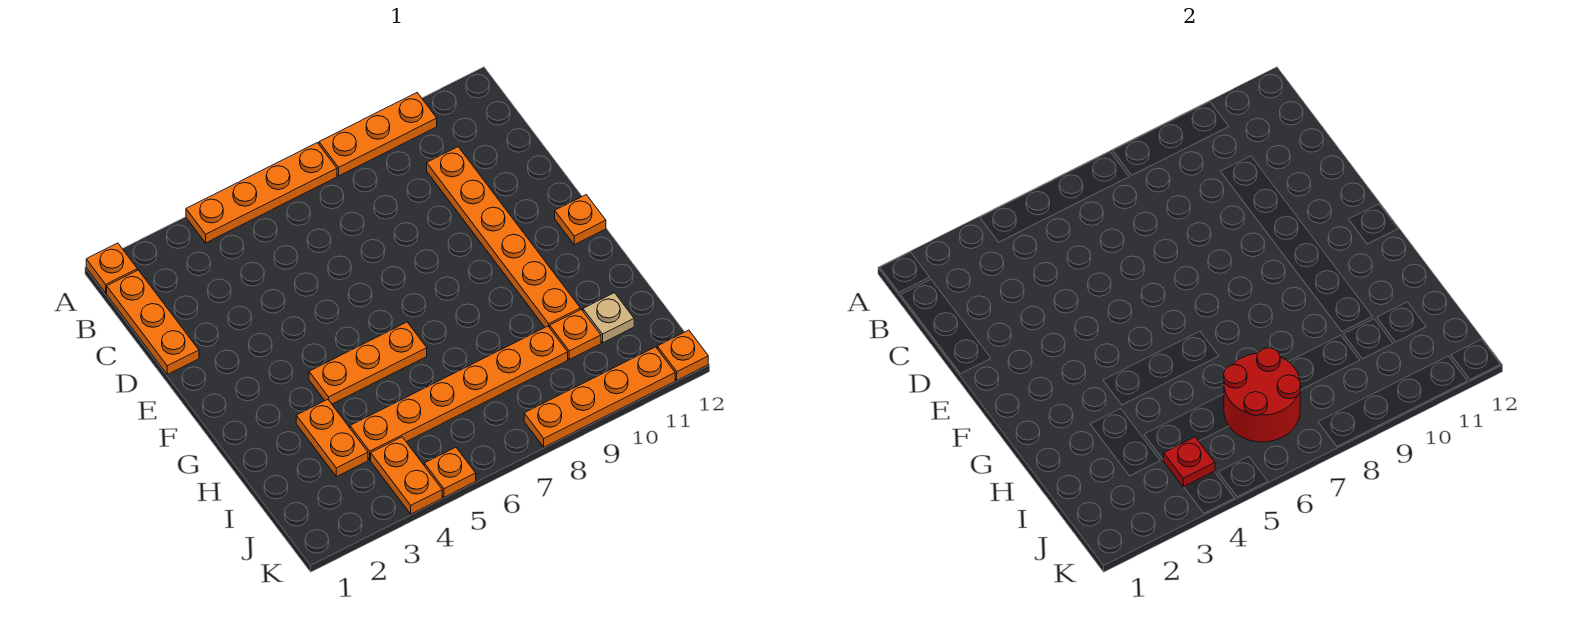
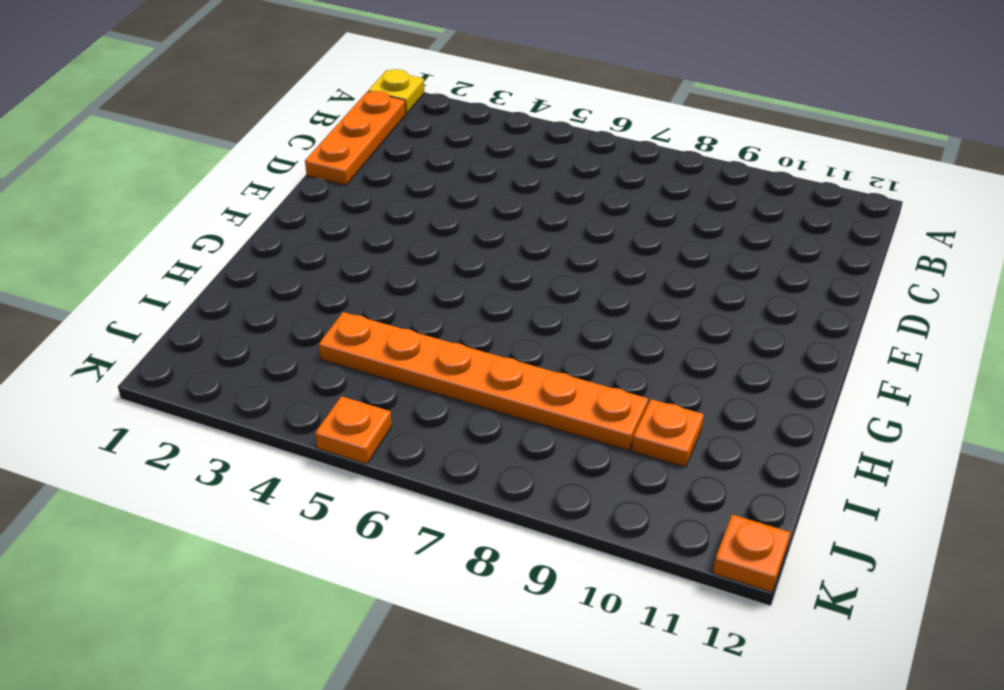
yellow 1x1 plate [368,69,425,114] -> orange 1x1 plate [86,243,137,293]
none -> orange 1x4 plate [186,143,337,243]
none -> orange 1x3 plate [319,93,437,176]
none -> orange 1x6 plate [427,147,580,328]

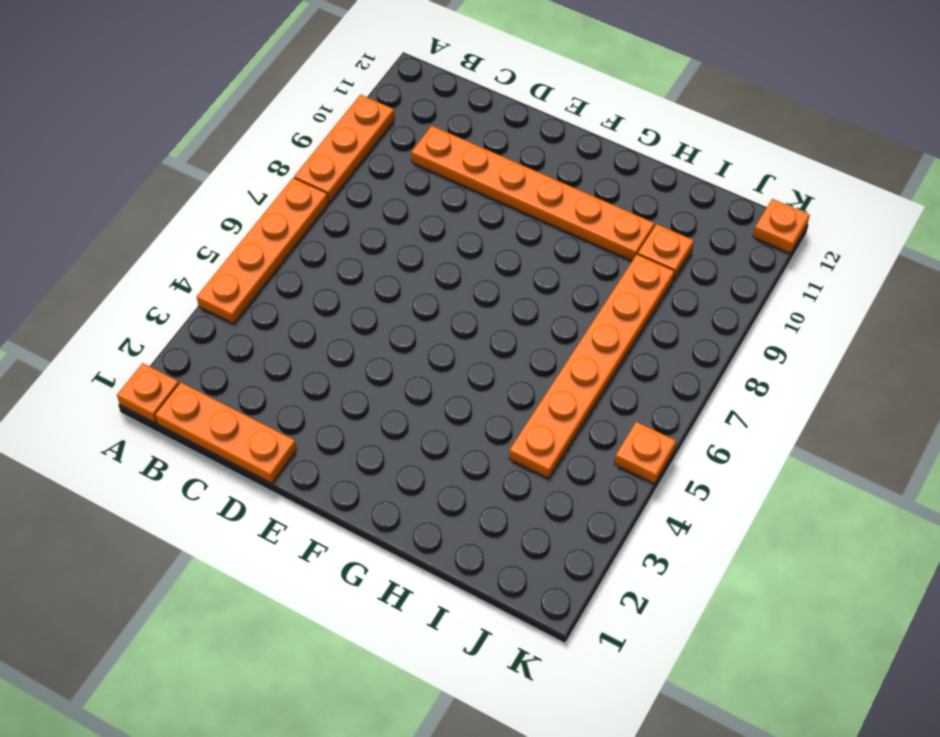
none -> orange 1x1 plate [555,195,606,245]
none -> orange 1x3 plate [309,322,427,404]
none -> orange 1x2 plate [296,399,368,477]

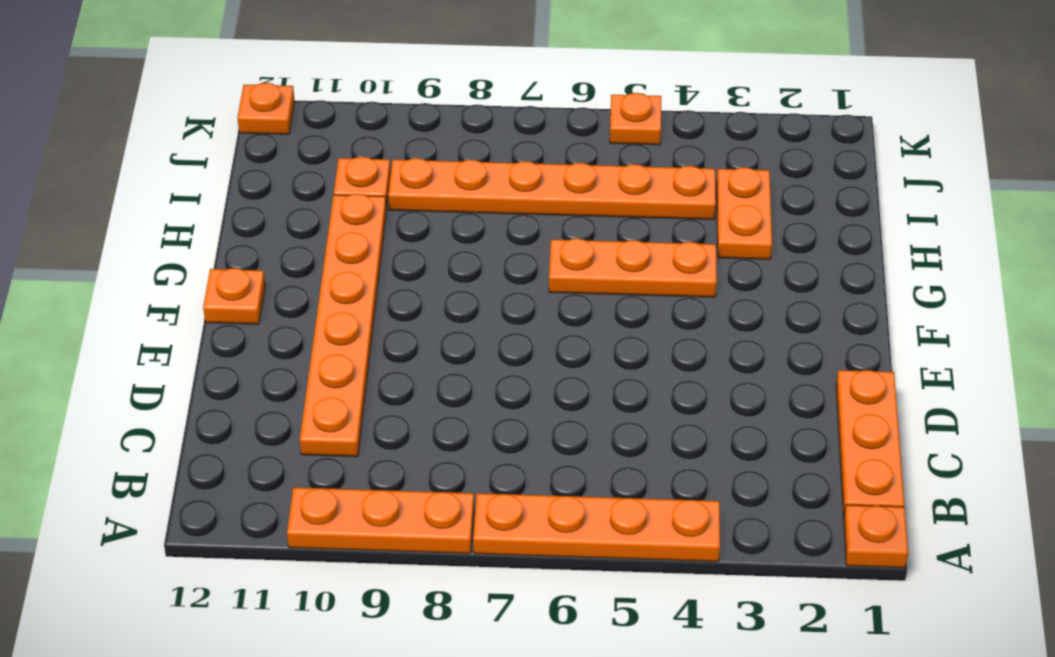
none -> tan 1x1 plate [583,293,634,343]
none -> orange 1x2 plate [371,437,442,514]
none -> orange 1x4 plate [524,347,675,447]

